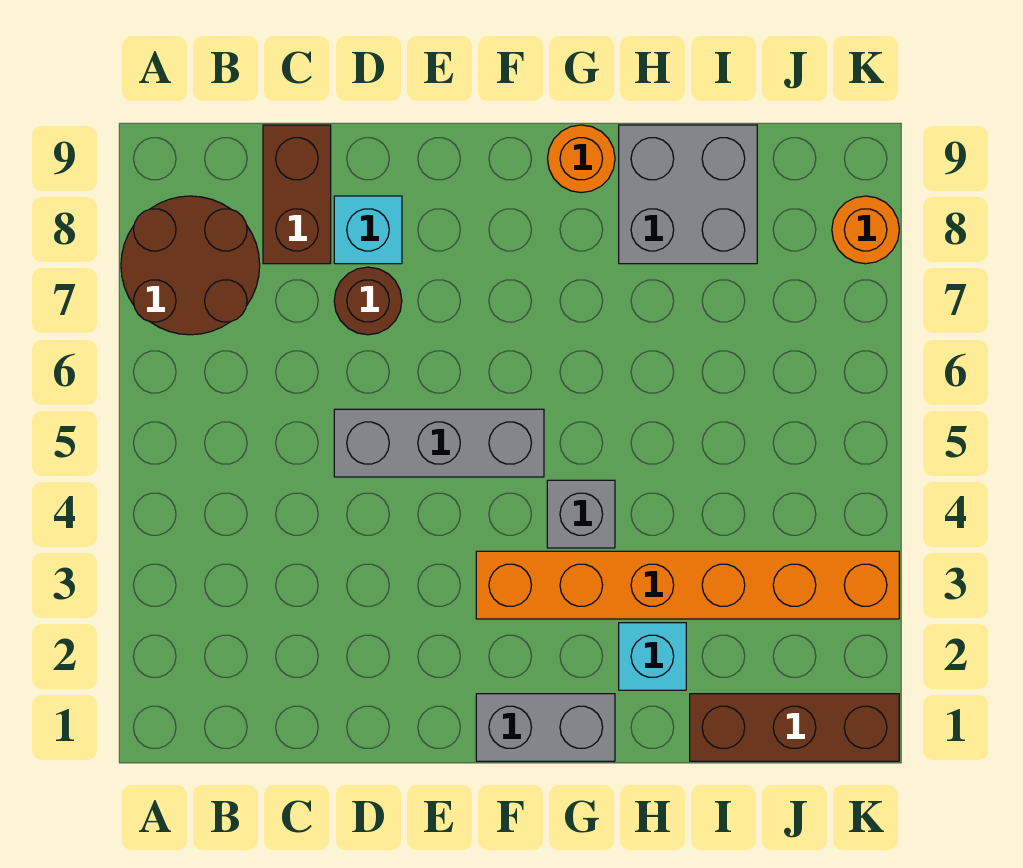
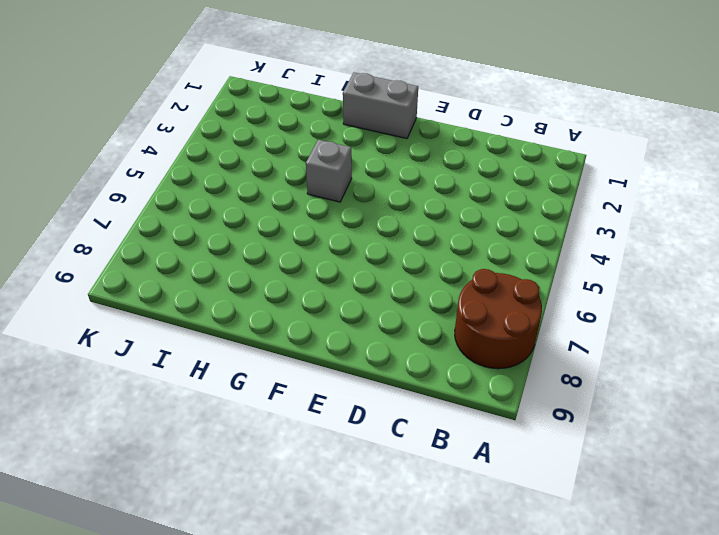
none -> brown 1x2 brick [263,125,331,264]
none -> grey 1x3 brick [334,409,544,477]
none -> brown 1x1 round brick [334,267,402,335]

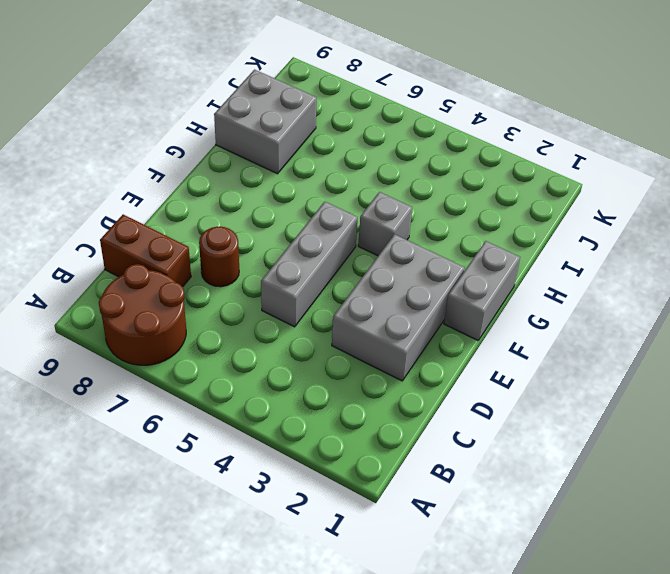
grey 2x3 brick [332,234,465,381] -> orange 1x6 brick [476,551,899,619]
none -> cyan 1x1 brick [334,196,402,264]
none -> orange 1x1 round brick [548,125,615,193]
none -> cyan 1x1 brick [619,623,686,690]

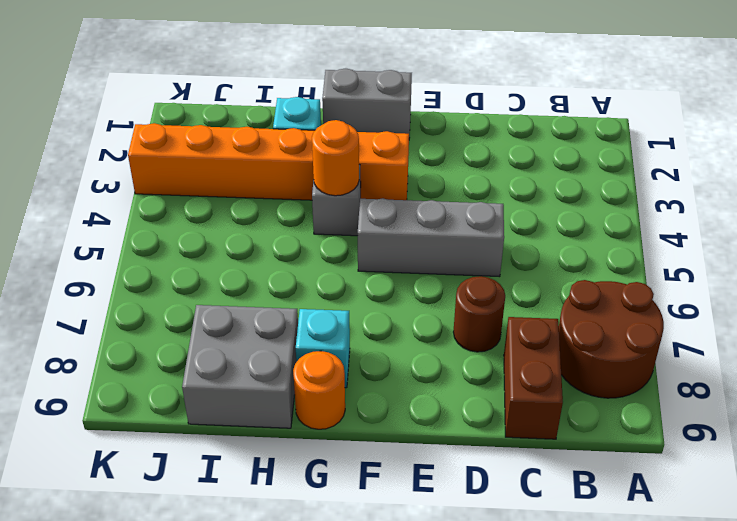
orange 1x1 round brick [312,120,359,196] -> orange 1x1 round brick moved to [832,196,899,264]
cyan 1x1 brick [296,309,350,388] -> cyan 1x1 brick moved to [334,196,402,264]
none -> brown 1x3 brick [690,694,899,761]

